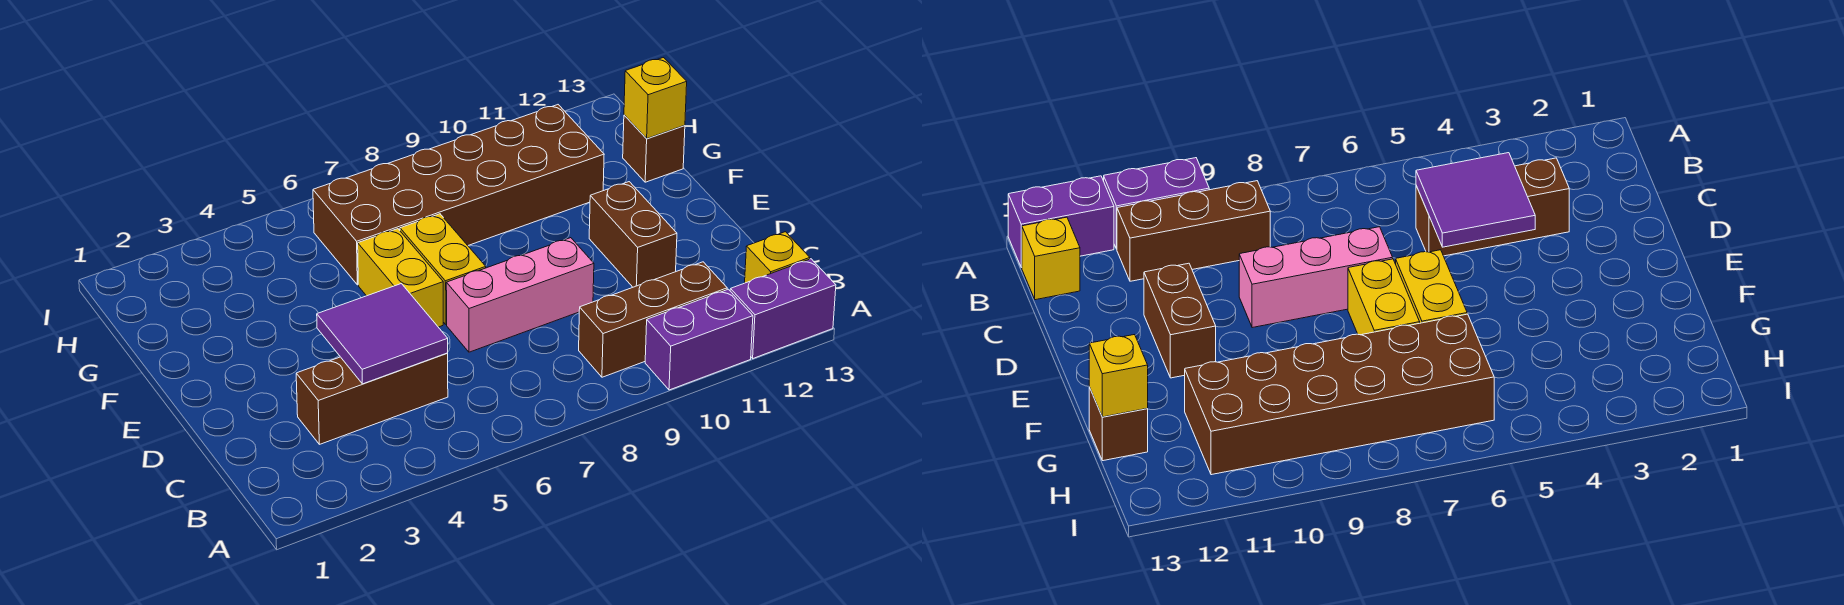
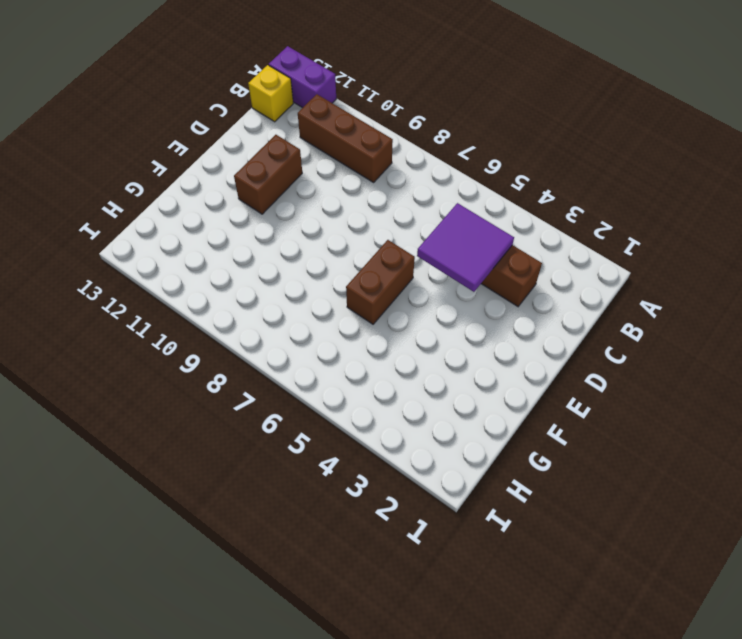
brown 1x2 brick [346,240,415,324] -> yellow 1x2 brick [358,229,443,327]
none -> purple 1x2 brick [645,289,753,390]
none -> pink 1x3 brick [446,238,594,352]
none -> yellow 1x2 brick [400,214,486,324]

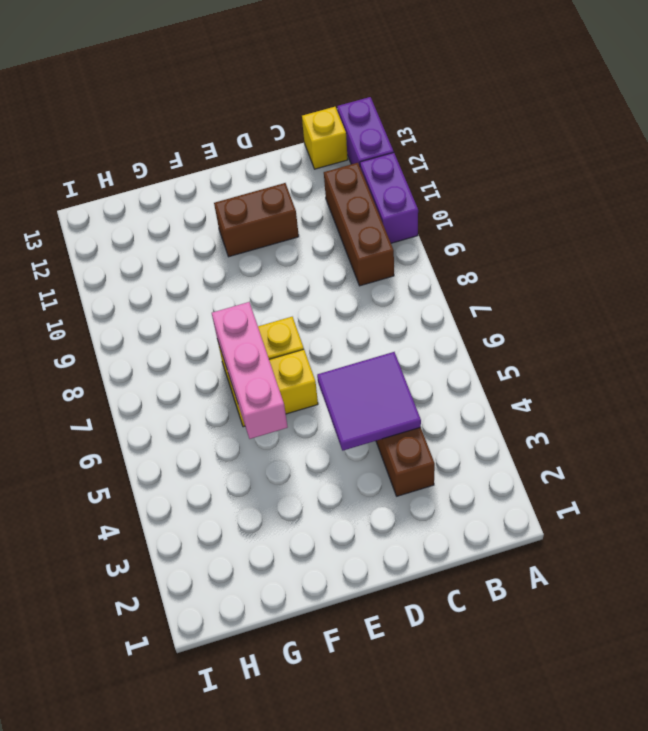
pink 1x3 brick [212,302,288,439] -> pink 1x3 brick moved to [446,238,594,352]
none -> brown 2x6 brick [313,105,604,285]
none -> brown 1x1 brick [623,115,685,182]
none -> yellow 1x1 brick [624,58,687,139]

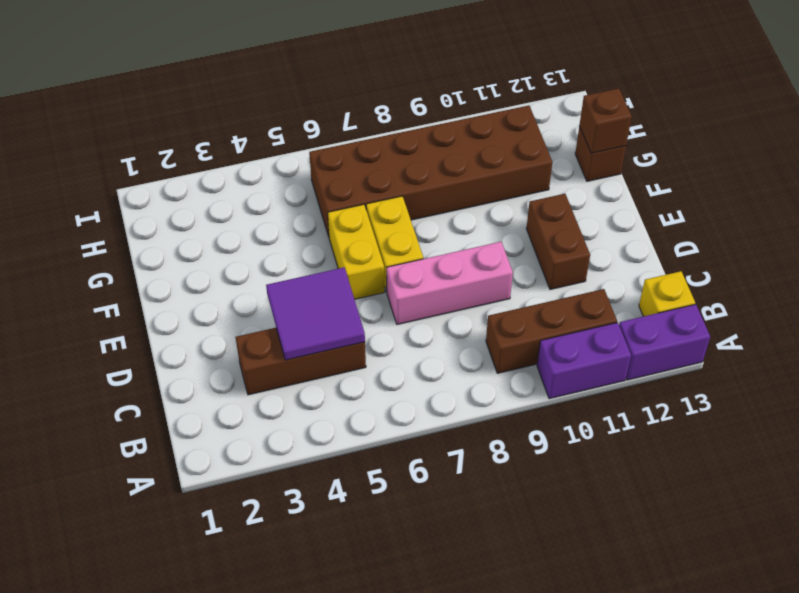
brown 1x1 brick [579,88,632,153] -> yellow 1x1 brick [624,58,687,139]

